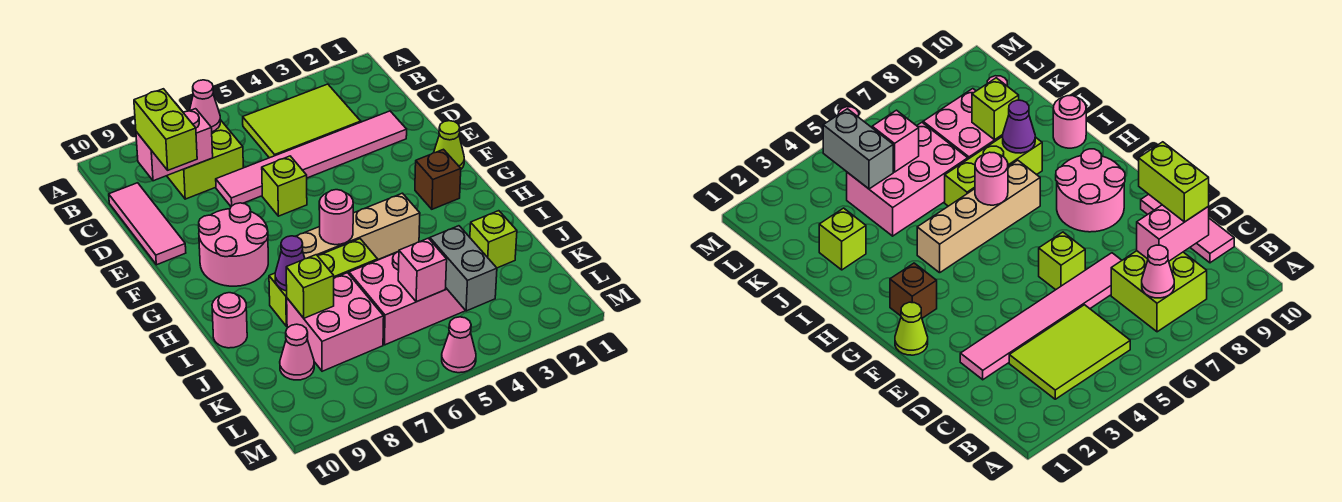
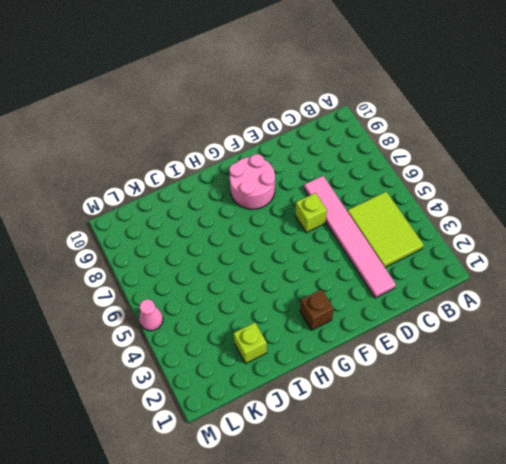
none -> lime 2x2 brick [167,120,243,199]
none -> pink 1x3 tile [109,183,186,265]
none -> lime 1x1 cone [434,121,464,169]

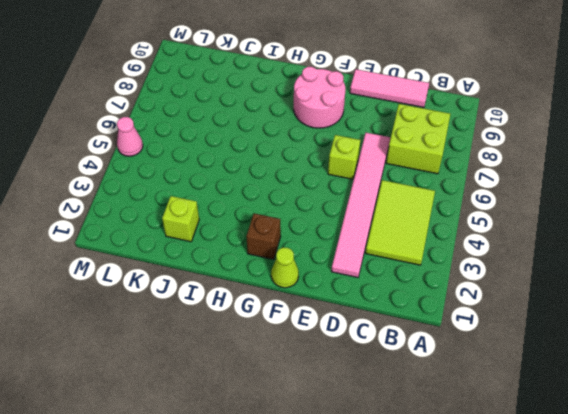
none -> tan 1x4 brick [295,193,420,259]
none -> lime 1x3 brick [269,239,378,326]
none -> pink 1x1 round brick [212,293,247,348]

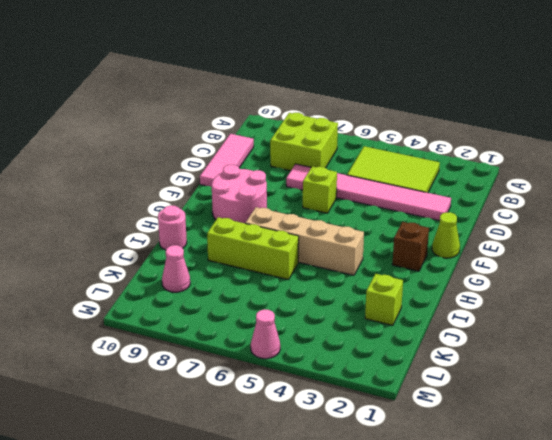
none -> pink 2x3 brick [349,252,466,345]
none -> pink 2x2 brick [287,273,384,371]
none -> pink 1x1 cone [190,80,220,132]

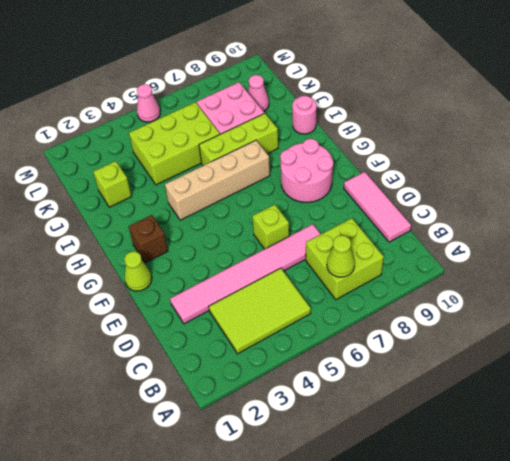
lime 1x1 cone [327,235,355,277] -> pink 1x1 cone [190,80,220,132]
lime 2x3 brick [129,102,220,185] -> pink 2x3 brick [349,252,466,345]
none -> pink 1x2 brick [136,109,213,181]
none -> pink 1x1 round brick [319,190,353,245]
none -> purple 1x1 cone [275,236,305,291]

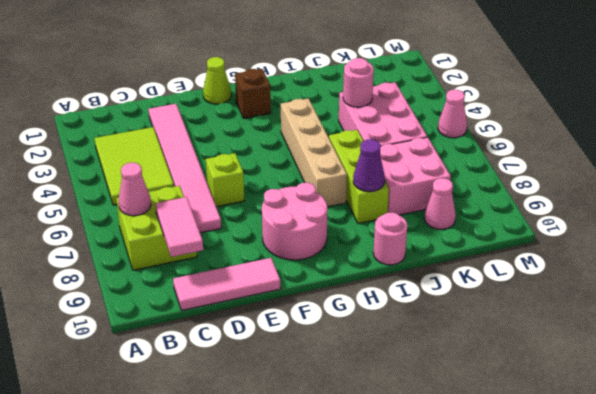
pink 1x2 tile [155,197,203,257] -> pink 1x2 brick [136,109,213,181]
pink 1x1 round brick [343,58,374,107] -> pink 1x1 round brick moved to [319,190,353,245]
none -> lime 1x1 brick [470,211,517,268]
none -> lime 1x1 brick [286,255,334,318]
none -> grey 1x2 brick [430,226,497,311]

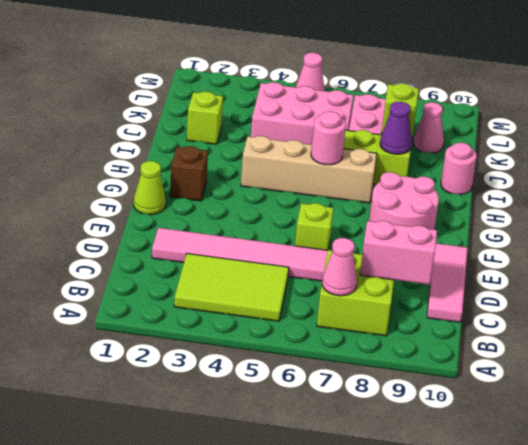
none -> grey 1x2 brick [430,226,497,311]
none -> pink 1x1 brick [398,238,447,302]
none -> lime 1x2 brick [134,89,197,170]

